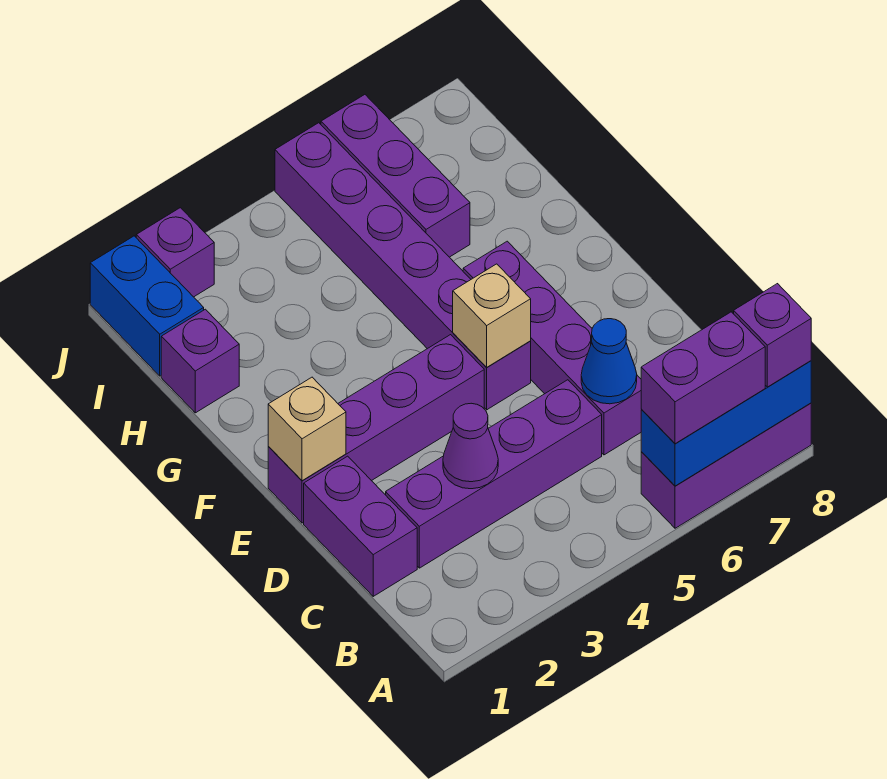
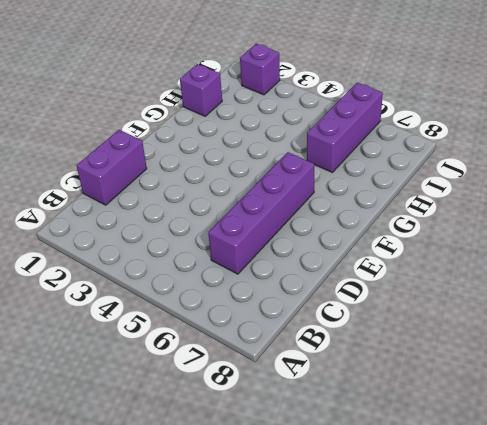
none -> purple 1x3 brick [641,403,811,528]
none -> purple 1x4 brick [386,380,602,568]
none -> purple 1x4 brick [268,335,484,523]

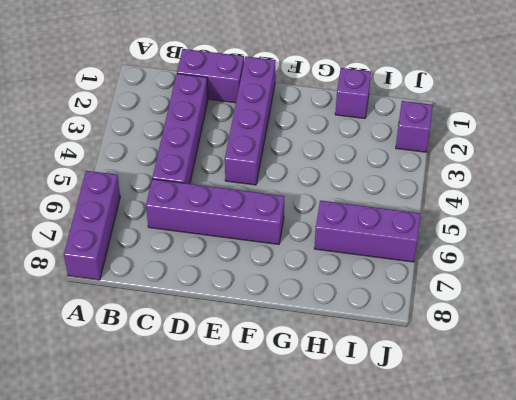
none -> purple 1x6 brick [275,123,531,410]
none -> blue 1x2 brick [90,236,204,376]
none -> blue 1x3 brick [641,361,811,486]

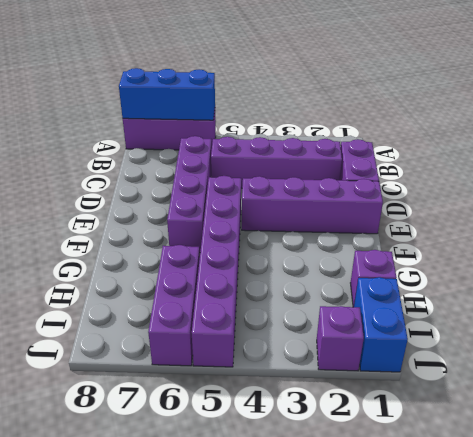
none -> purple 1x1 cone [443,403,498,489]
none -> blue 1x1 cone [581,319,637,404]
none -> tan 1x1 brick [268,377,346,481]

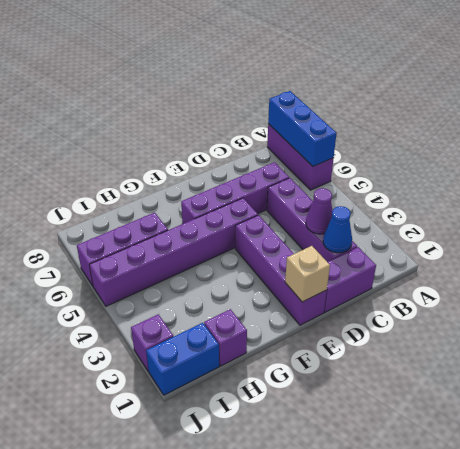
blue 1x1 cone [323,206,352,253] -> blue 1x1 cone moved to [581,319,637,404]
none -> tan 1x1 brick [453,264,531,367]
none -> purple 1x2 brick [641,312,765,444]
none -> purple 1x1 brick [734,284,811,387]

